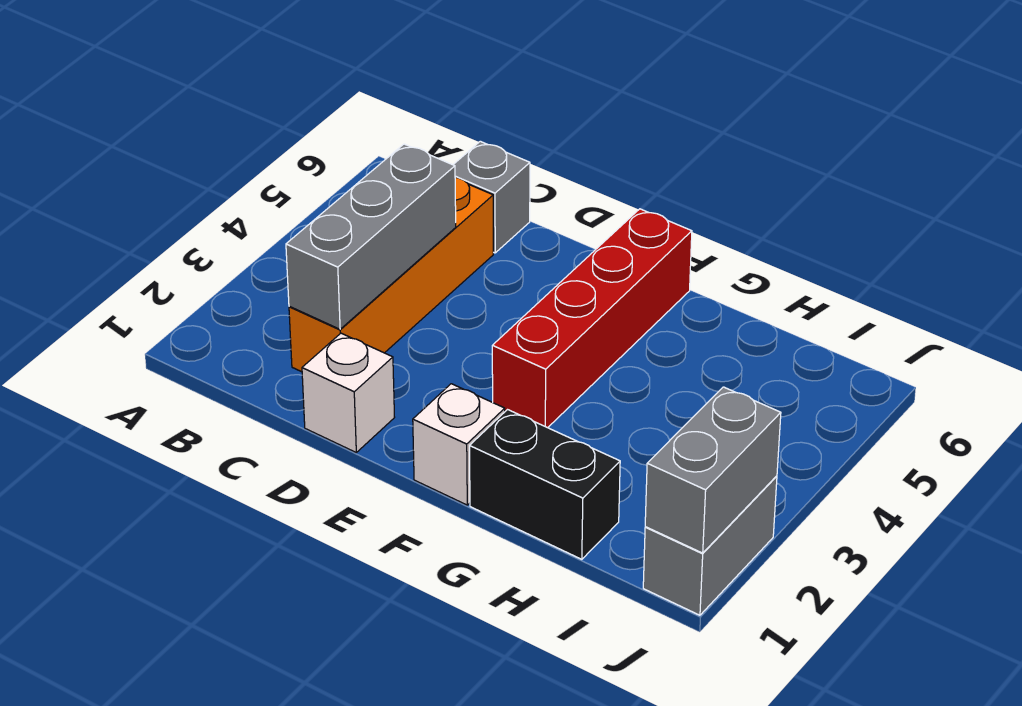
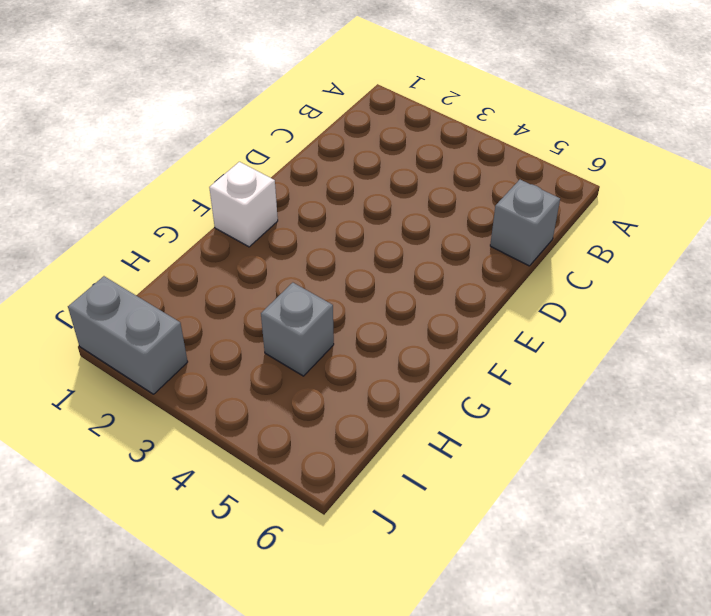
grey 1x1 brick [261,283,334,376] -> none
none -> orange 1x4 brick [289,177,493,372]
none -> white 1x1 brick [302,333,395,452]

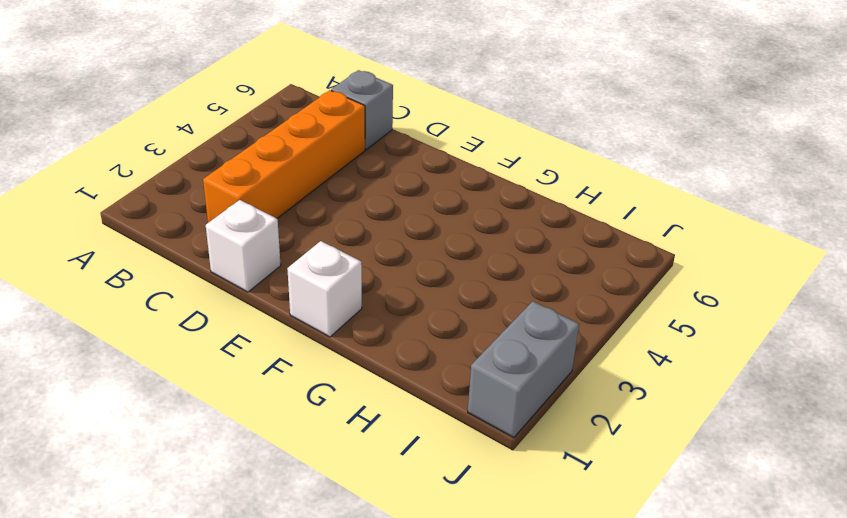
none -> red 1x4 brick [492,209,692,428]
none -> black 1x2 brick [470,410,620,559]

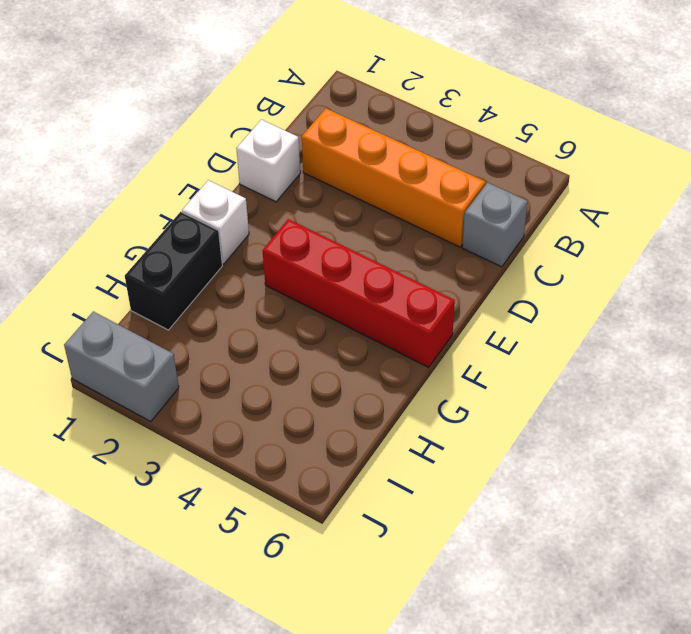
none -> grey 1x3 brick [286,144,456,329]
none -> grey 1x2 brick [645,387,781,553]

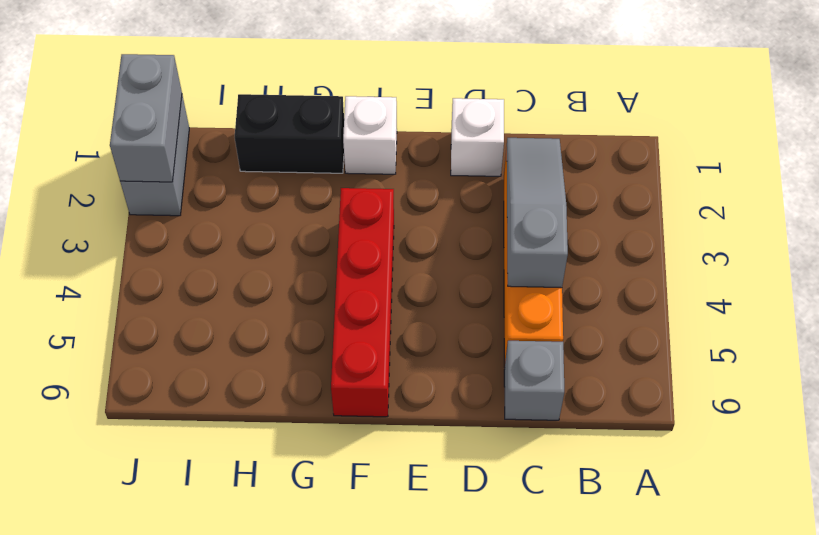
grey 1x3 slope [507,138,568,288] -> grey 1x3 brick [286,144,456,329]

